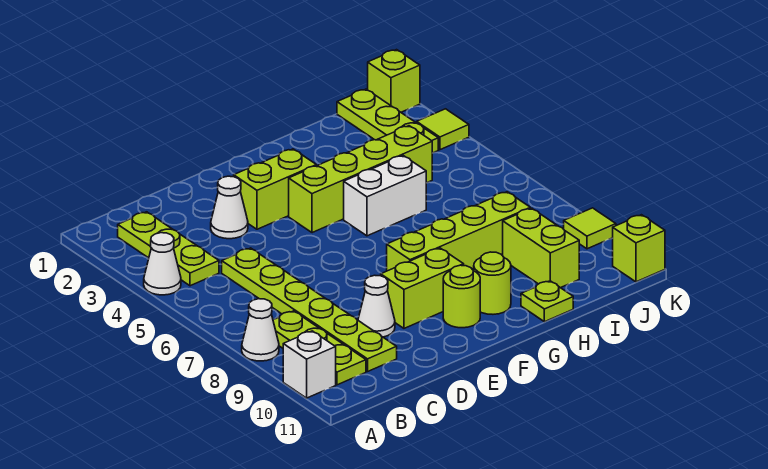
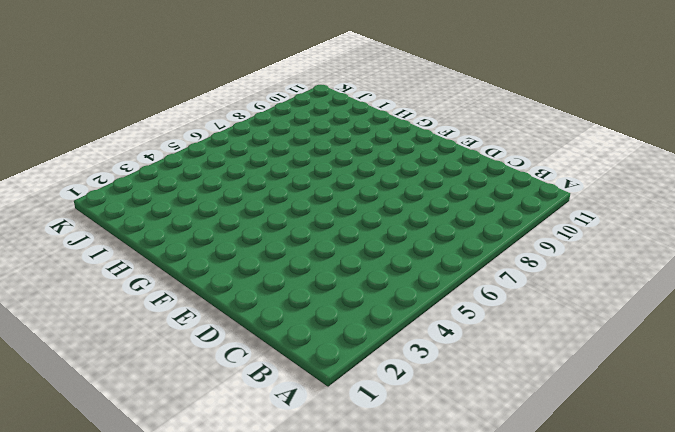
none -> white 1x1 cone [144,233,181,295]
none -> white 1x1 cone [242,299,279,361]
none -> white 1x1 brick [283,331,336,398]

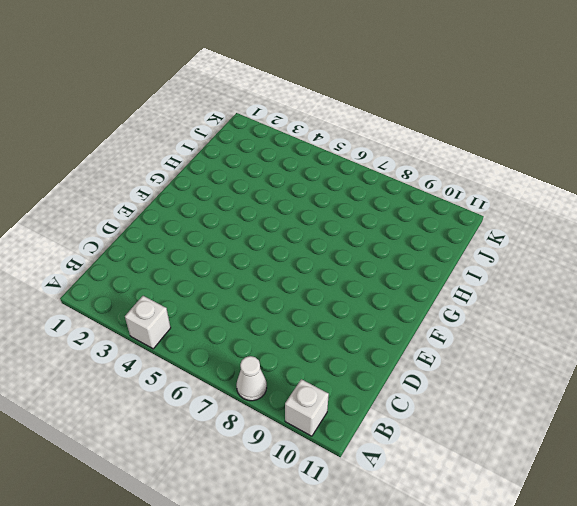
white 1x1 brick [125,296,171,349] -> white 1x1 cone [144,233,181,295]
none -> lime 1x3 plate [118,212,219,286]
none -> lime 1x3 plate [273,311,366,385]
none -> lime 1x6 plate [222,248,397,371]

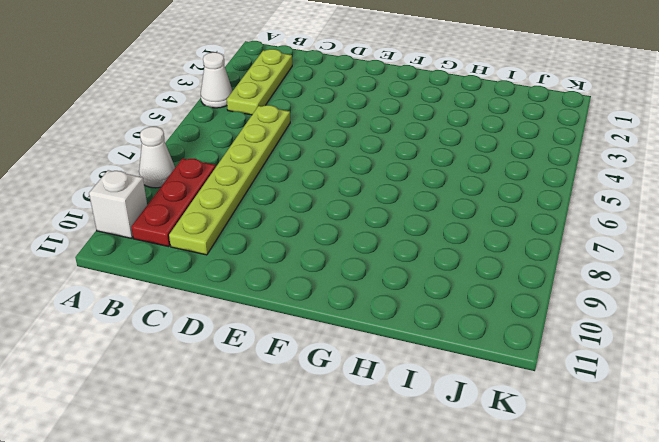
red 1x3 plate [131,159,216,247] -> lime 1x3 plate [273,311,366,385]
none -> white 1x1 cone [211,176,248,239]
none -> white 1x1 cone [358,275,395,337]
none -> lime 1x2 brick [234,149,316,229]

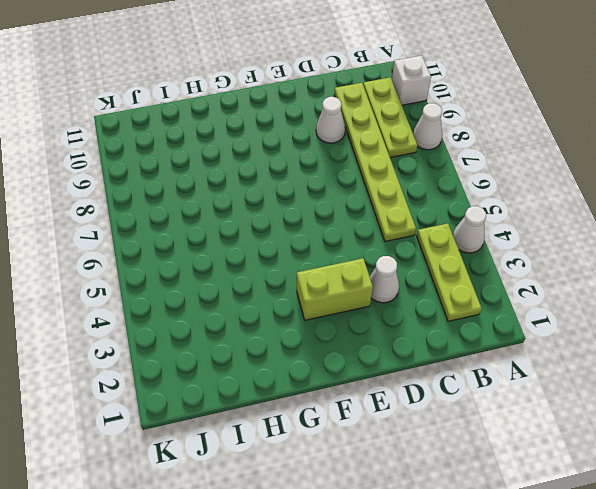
none -> lime 1x2 brick [381,248,464,328]
none -> lime 1x4 brick [289,126,432,233]
none -> lime 1x4 brick [387,192,530,271]

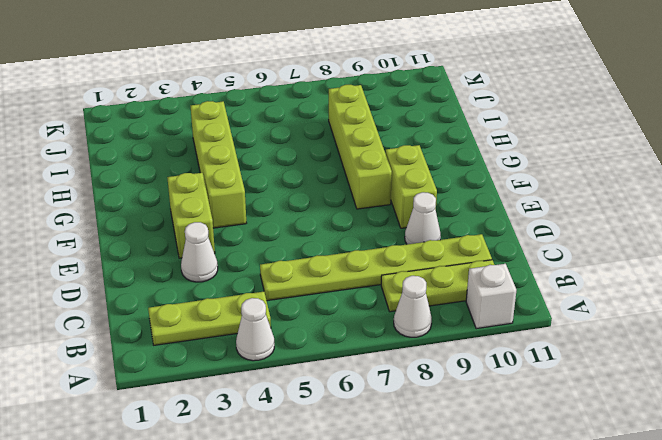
none -> lime 1x1 round brick [443,265,480,328]
none -> white 1x2 brick [344,156,426,236]
none -> lime 1x1 round brick [474,252,511,314]

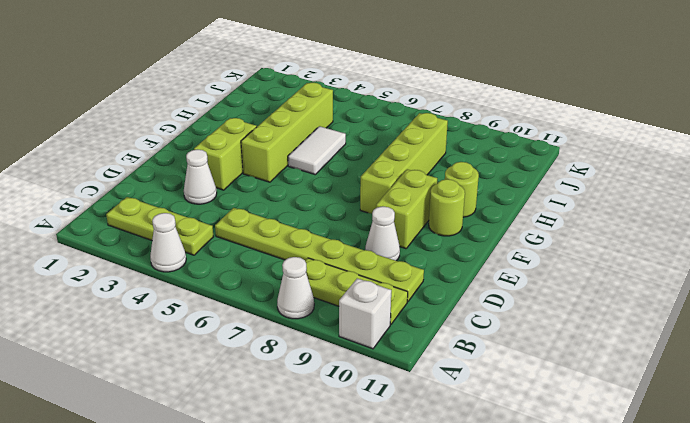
white 1x2 tile [288,126,346,174] -> white 1x2 brick [344,156,426,236]
none -> lime 1x1 plate [521,281,573,322]
none -> lime 1x2 brick [503,208,579,288]
none -> lime 1x3 plate [337,89,438,153]

